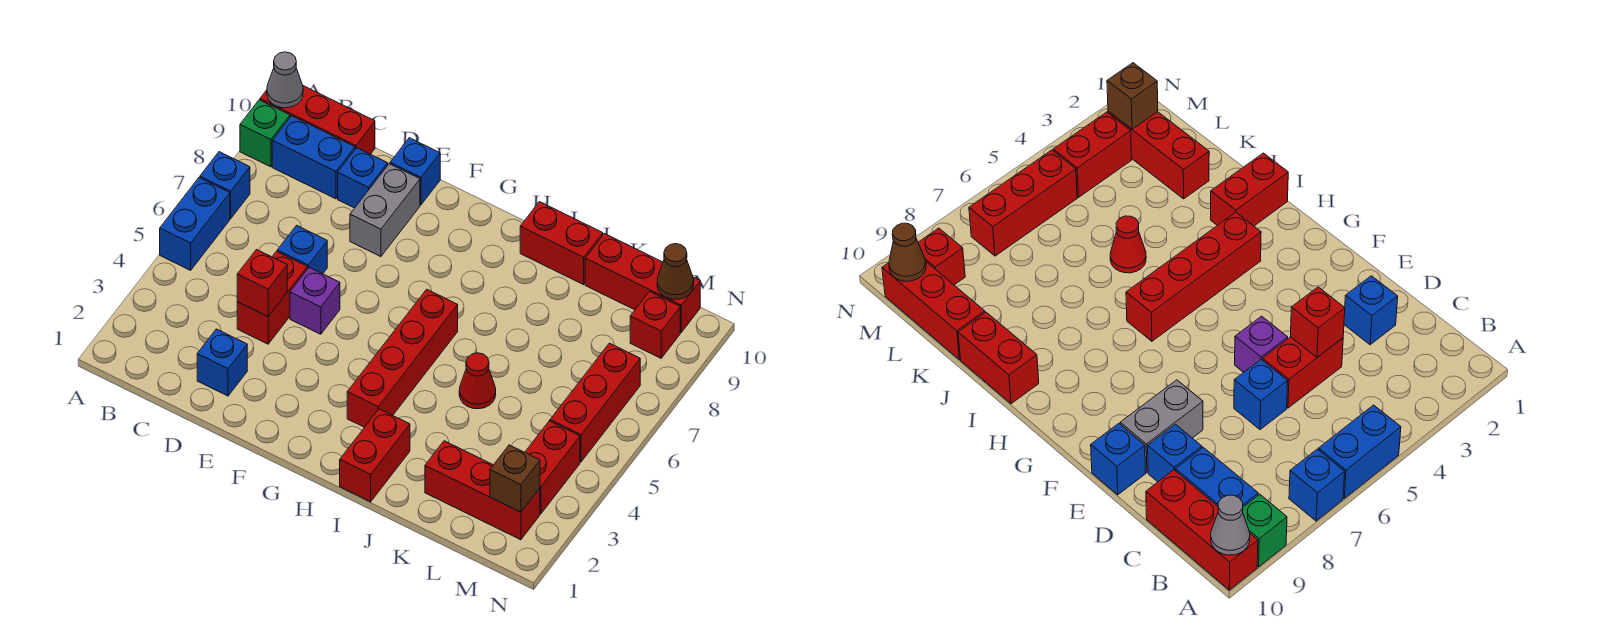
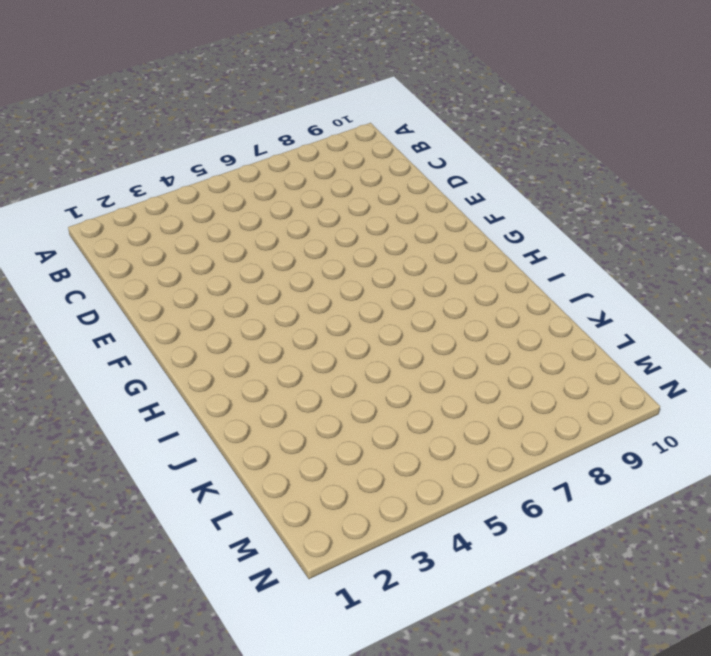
none -> blue 1x2 brick [160,178,230,270]
none -> blue 1x1 brick [200,152,250,219]
none -> green 1x1 brick [240,100,290,167]

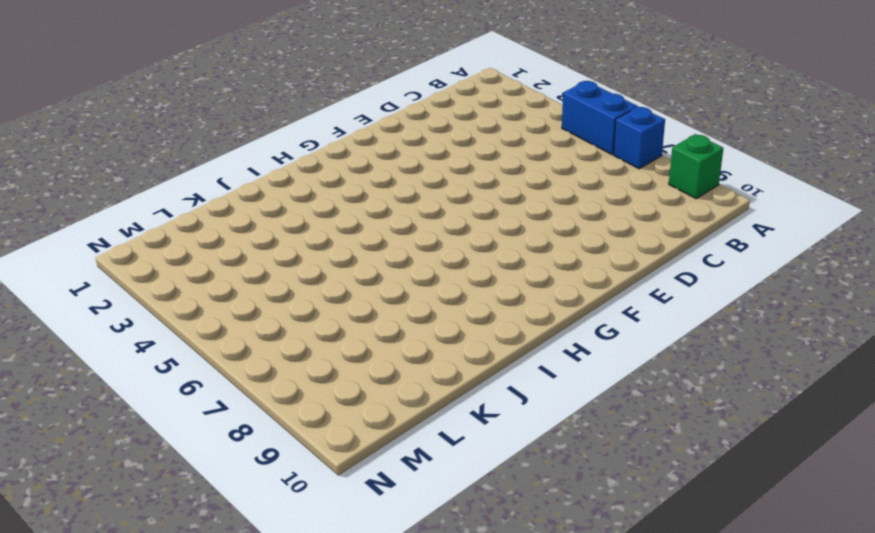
none -> red 1x3 brick [260,86,375,154]
none -> blue 1x2 brick [272,116,355,199]
none -> blue 1x1 brick [197,329,247,396]

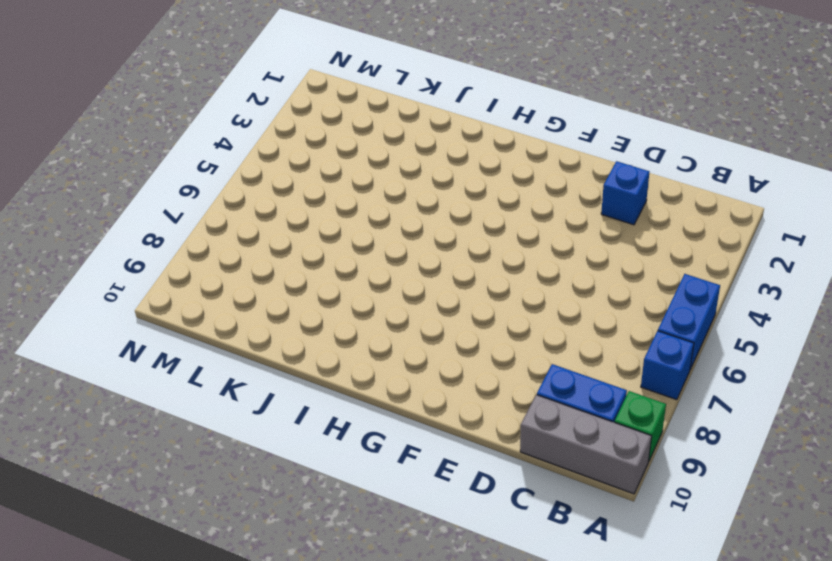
grey 1x3 brick [520,395,652,494] -> red 1x3 brick [260,86,375,154]
none -> red 1x2 brick [237,251,307,344]
none -> blue 1x1 brick [277,225,327,274]
none -> blue 1x1 brick [338,148,388,208]

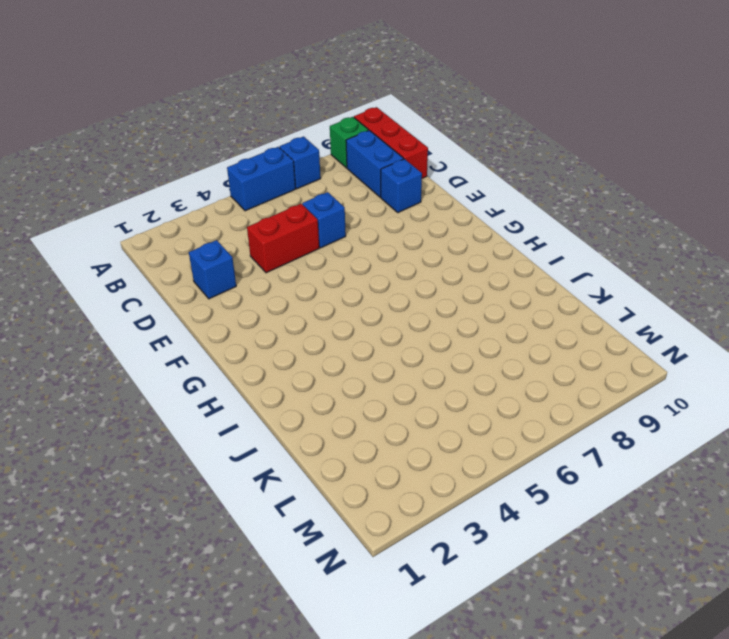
none -> purple 1x1 brick [290,267,340,334]
none -> grey 1x2 brick [350,164,420,257]
none -> blue 1x1 brick [390,138,440,205]

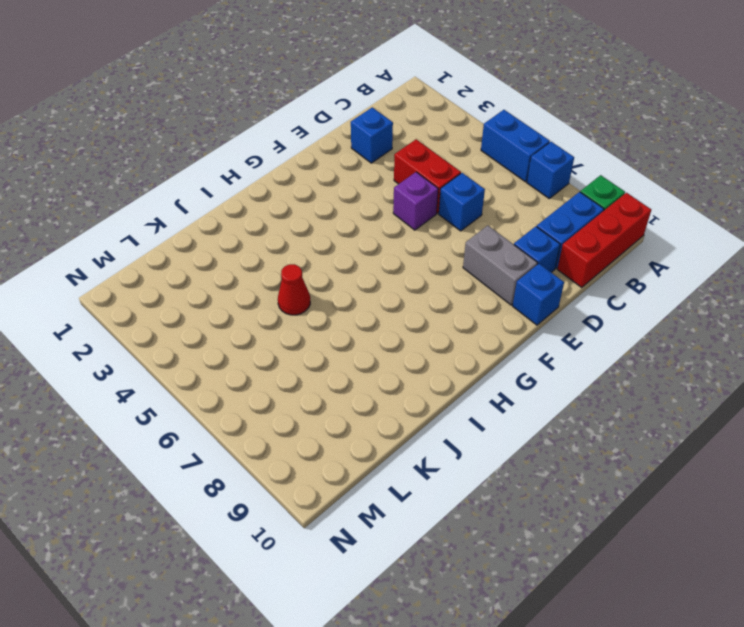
none -> red 1x4 brick [347,289,458,427]
none -> red 1x2 brick [340,409,410,502]
none -> red 1x2 brick [520,202,603,285]

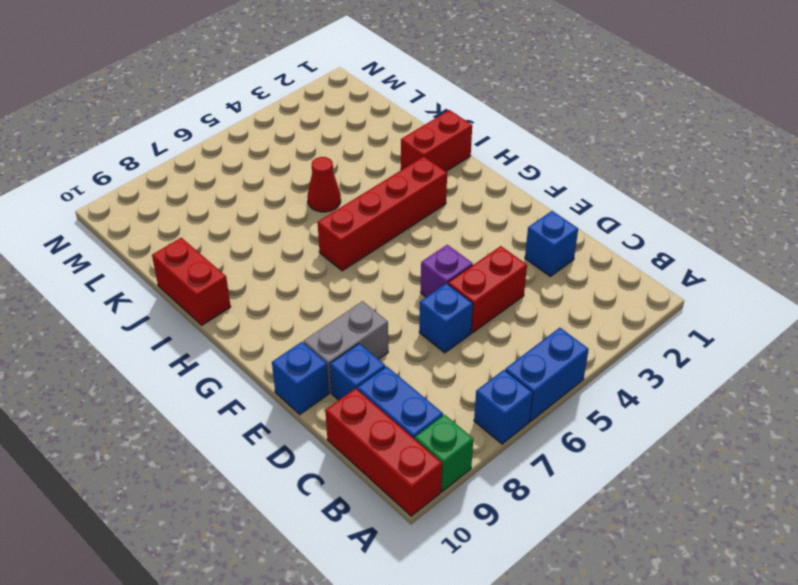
none -> red 1x3 brick [425,441,540,540]
none -> red 1x3 brick [585,234,700,332]
none -> red 1x2 brick [525,421,580,514]

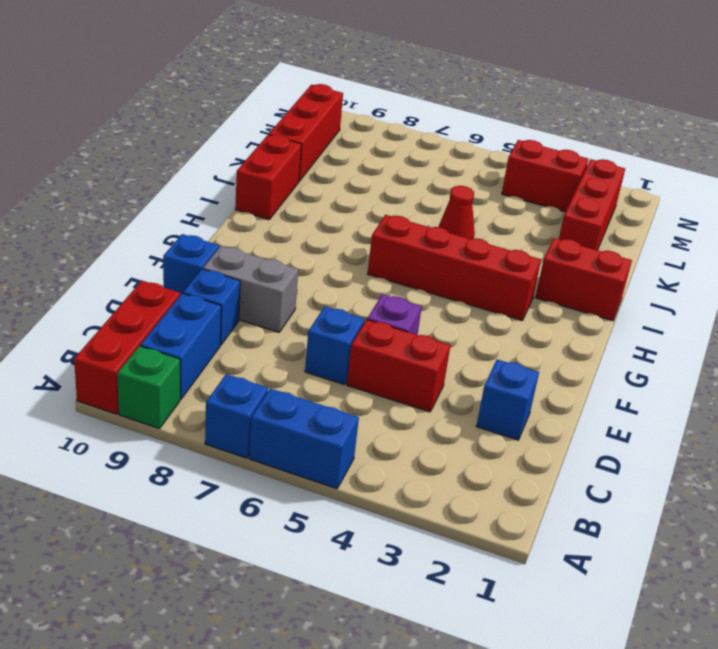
none -> red 1x3 brick [550,343,640,462]
none -> red 1x1 brick [630,291,680,358]
none -> grey 1x1 cone [267,52,303,108]

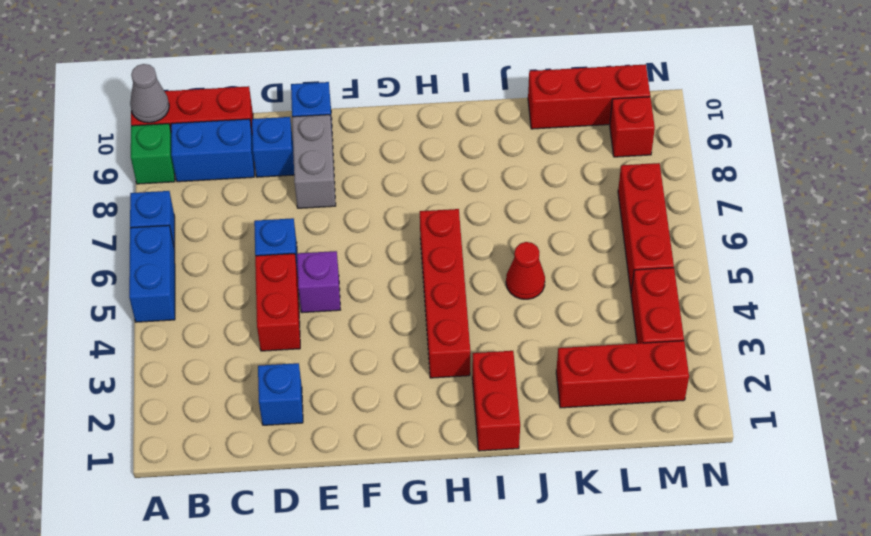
none -> red 1x2 brick [520,202,603,285]
none -> red 1x1 brick [237,250,287,316]
none -> brown 1x1 brick [490,445,540,512]

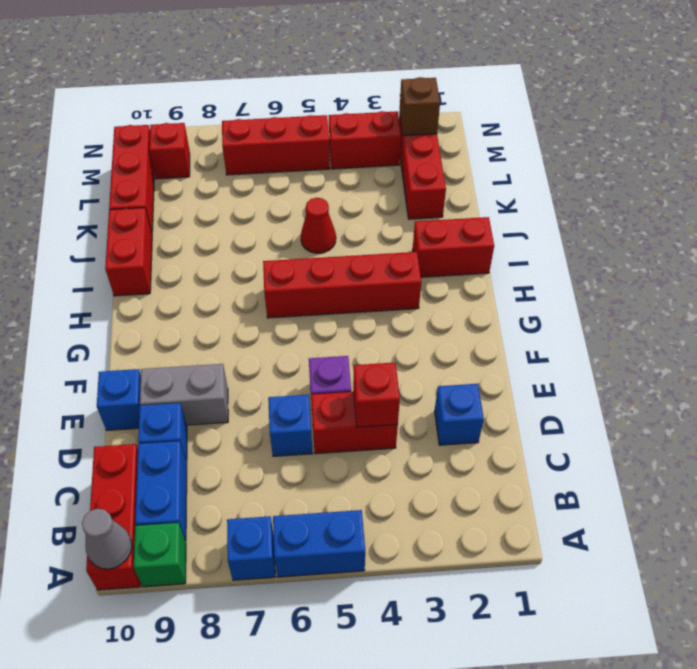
none -> brown 1x1 cone [657,244,694,299]

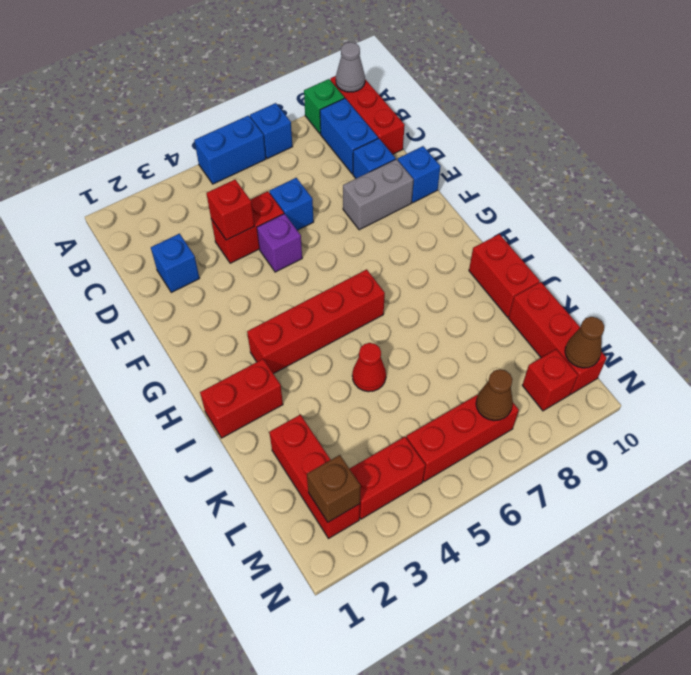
brown 1x1 cone [476,369,513,421] -> none

